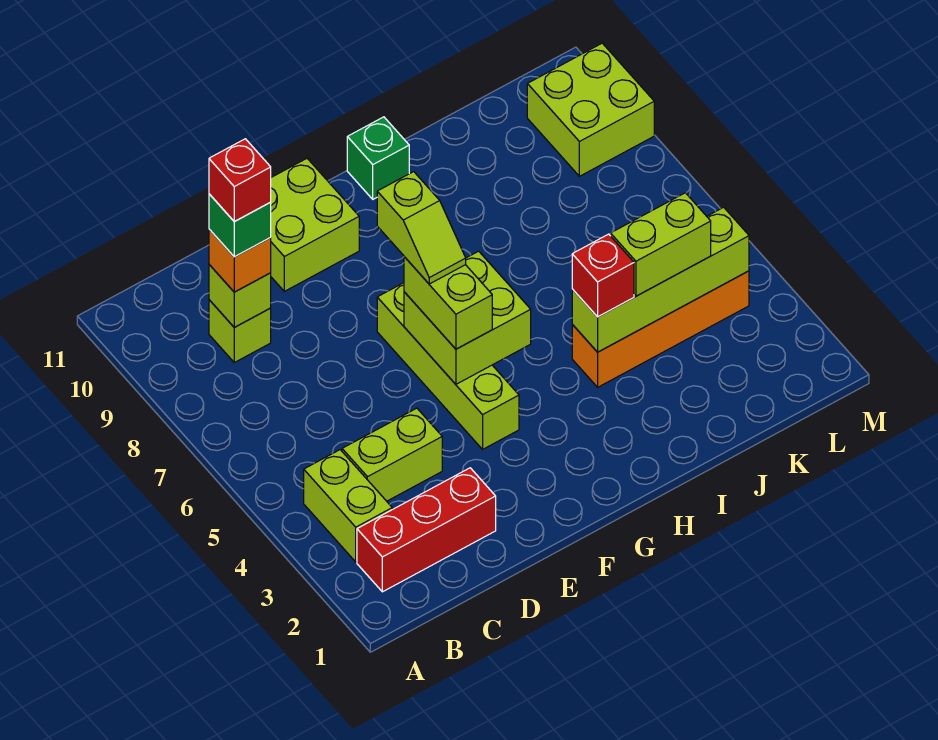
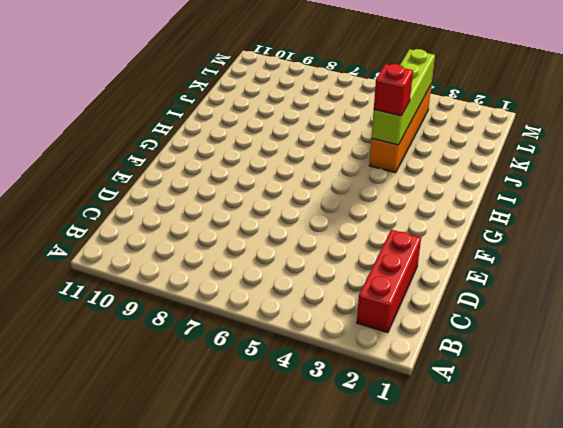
none -> lime 1x2 brick [304,450,392,562]
none -> lime 1x2 brick [342,408,442,501]
none -> lime 1x1 brick [209,300,271,362]

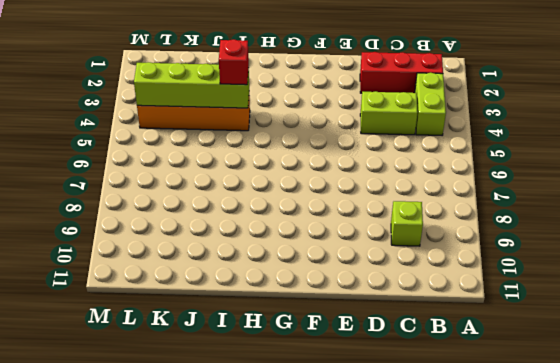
none -> lime 2x2 brick [270,158,359,291]
none -> lime 1x4 brick [377,283,519,449]
none -> green 1x1 brick [347,117,409,199]

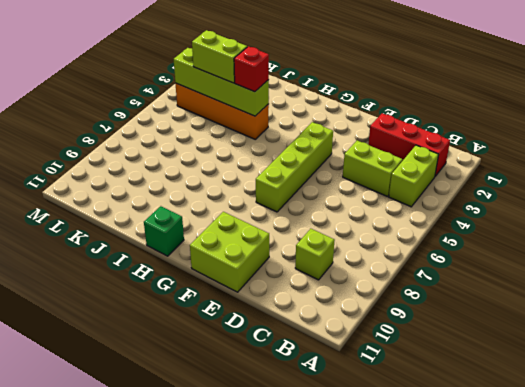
none -> lime 2x2 brick [527,43,654,176]
none -> lime 1x1 brick [209,265,271,327]
none -> lime 2x2 brick [404,251,531,384]

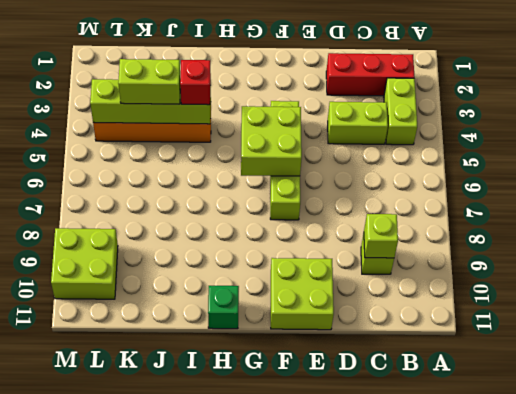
none -> orange 1x1 brick [209,229,271,292]
none -> lime 1x2 brick [404,257,492,349]
none -> green 1x1 brick [209,194,271,257]

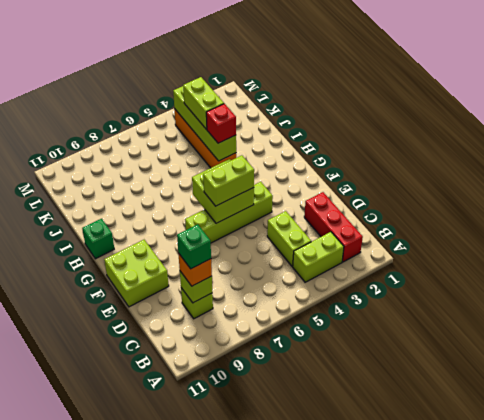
none -> lime 2x2 brick [527,43,654,176]
none -> lime 1x2 slope [377,172,466,284]
none -> red 1x1 brick [209,139,271,222]

